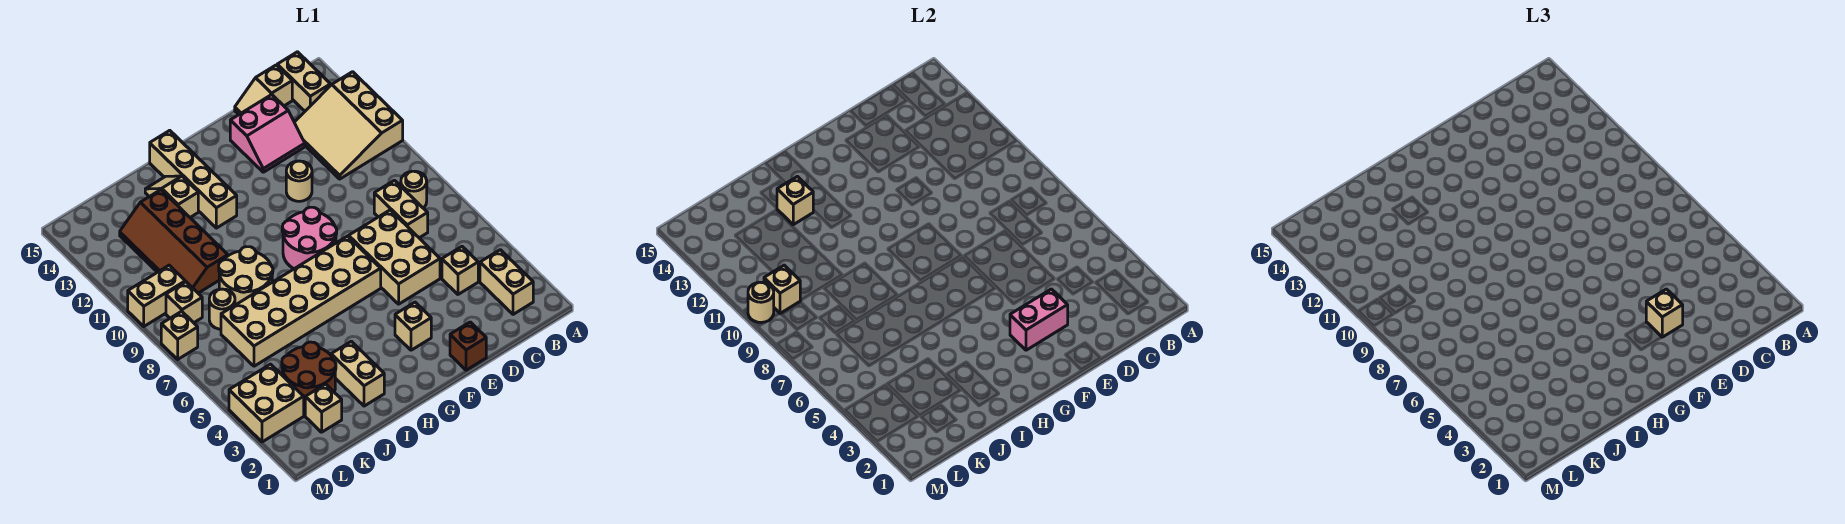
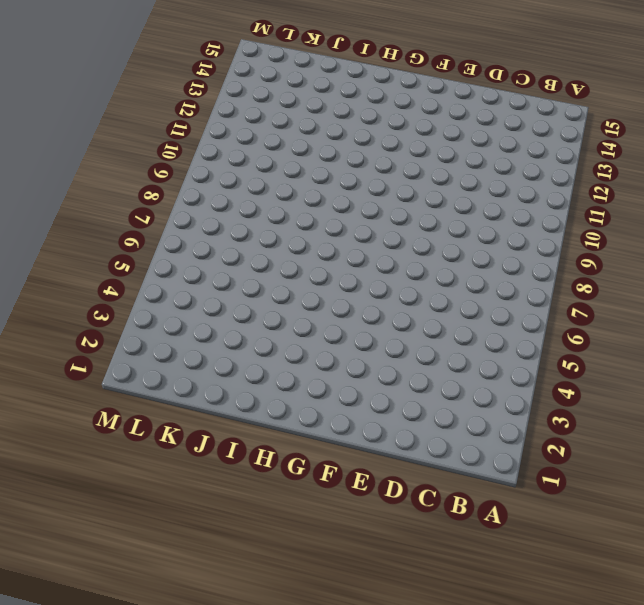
none -> tan 3x3 slope [294,72,403,179]
none -> tan 1x2 brick [480,250,533,314]
none -> tan 1x1 round brick [401,171,427,208]
none -> tan 1x2 brick [277,52,331,111]

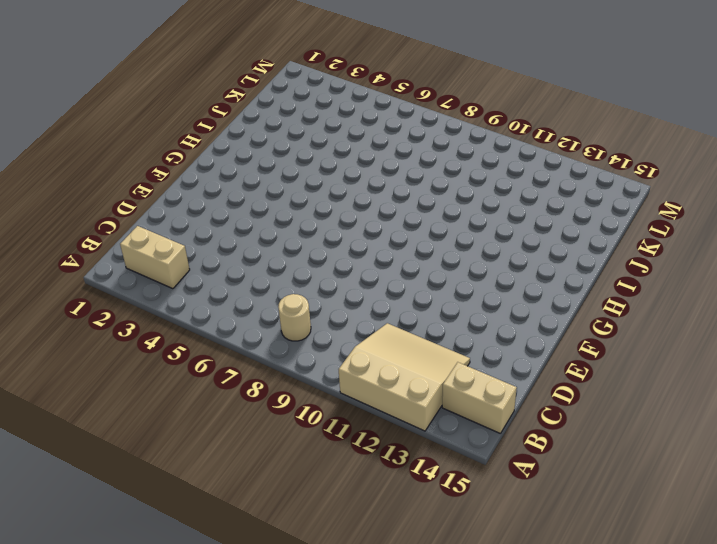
none -> tan 1x1 brick [442,247,478,294]
none -> tan 1x2 brick [374,180,428,238]
none -> tan 1x2 slope [235,65,292,114]
none -> tan 2x3 brick [349,210,440,304]

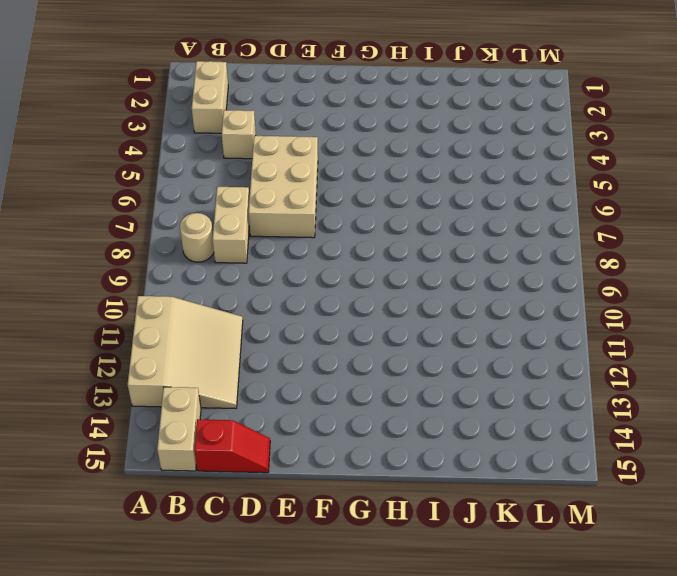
red 1x2 slope [194,419,270,473] -> tan 1x2 slope [235,65,292,114]
none -> pink 2x2 slope [230,95,305,172]
none -> brown 1x1 brick [450,322,486,370]
none -> tan 1x1 round brick [286,161,312,201]
none -> tan 1x1 brick [395,302,431,350]

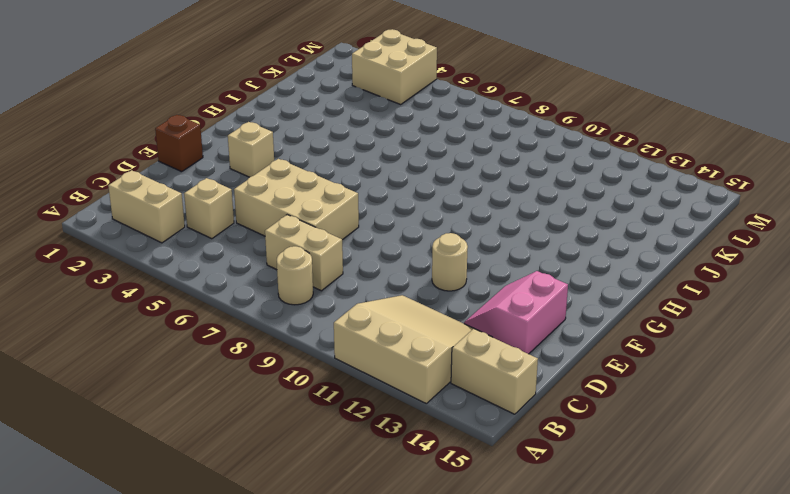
none -> tan 1x2 slope [235,65,292,114]
none -> tan 2x6 brick [221,236,381,366]
none -> pink 2x2 round brick [282,207,337,269]
none -> tan 1x4 brick [150,130,237,228]

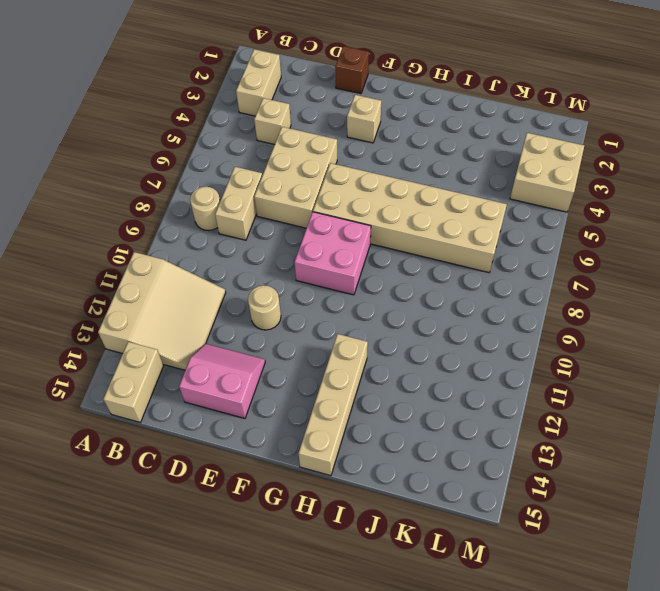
pink 2x2 brick [294,212,371,295] -> pink 2x2 round brick [282,207,337,269]
none -> tan 1x2 slope [235,65,292,114]
none -> tan 1x2 brick [331,341,384,406]
none -> tan 2x2 round brick [219,247,273,305]
none -> tan 1x2 slope [145,176,198,217]

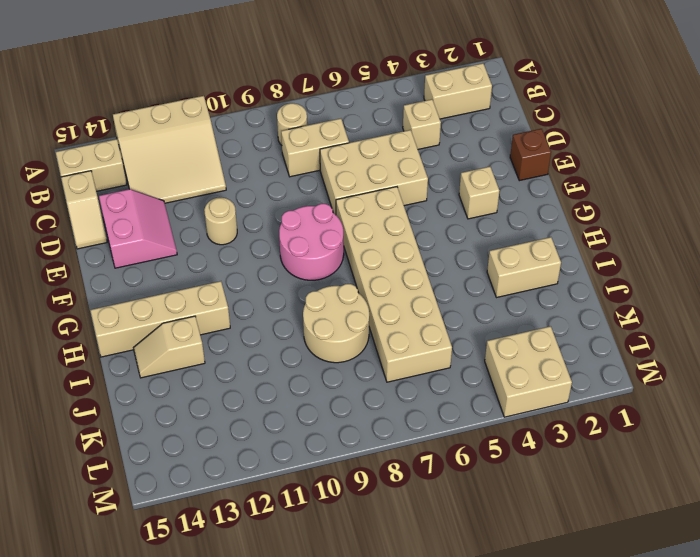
none -> brown 2x2 round brick [282,342,336,407]
none -> brown 2x4 slope [120,190,228,293]
none -> tan 1x1 brick [305,384,342,432]
none -> tan 1x1 round brick [209,289,235,329]

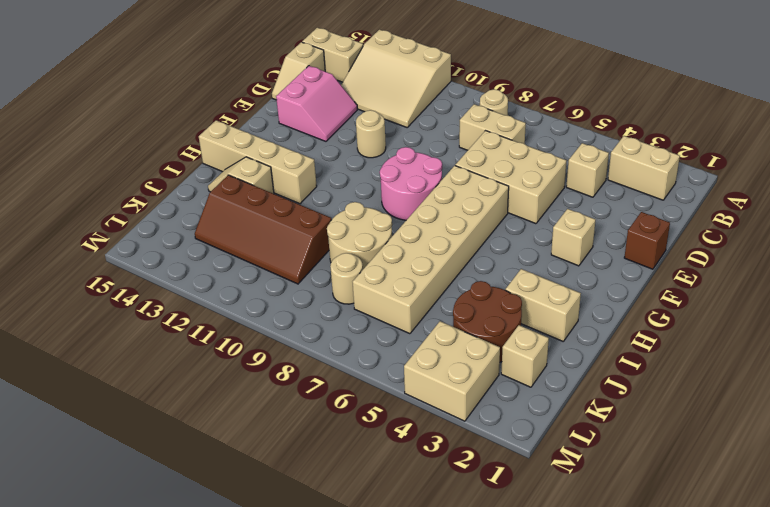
none -> tan 1x1 brick [166,282,202,323]
none -> tan 1x2 brick [128,265,185,326]
none -> tan 1x1 brick [161,311,198,359]
none -> pink 1x2 brick [1010,289,1068,350]

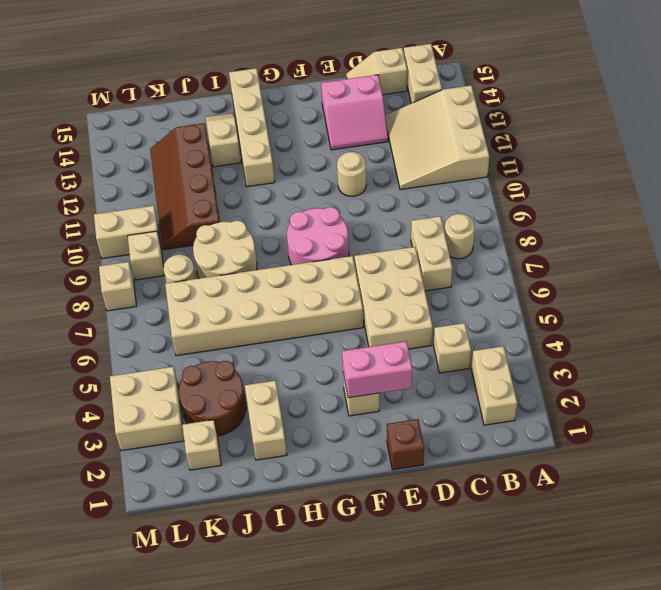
none -> tan 1x1 brick [777,176,813,225]
none -> tan 1x1 brick [764,265,800,313]
none -> tan 1x1 round brick [748,282,774,323]
none -> tan 1x1 brick [1646,289,1683,337]

